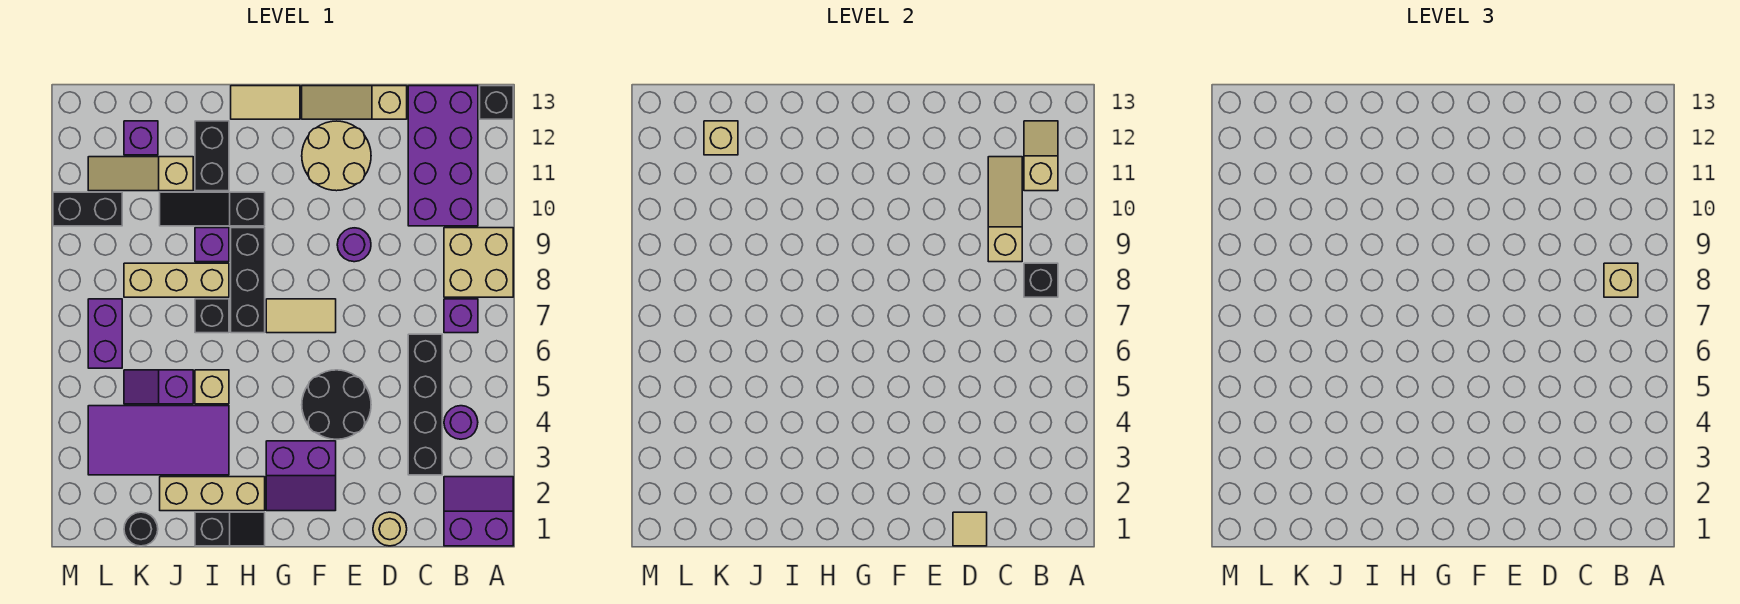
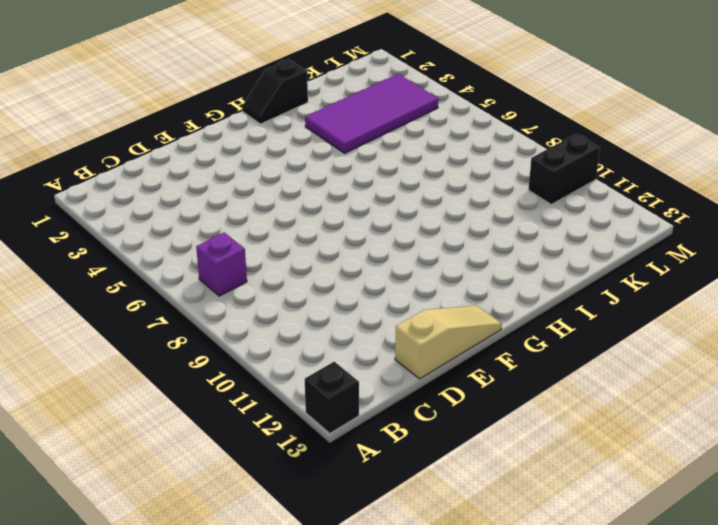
none -> purple 2x2 slope [444,477,513,546]
none -> tan 2x2 brick [444,228,513,297]
none -> purple 1x1 round brick [444,406,478,439]
none -> purple 2x4 brick [408,86,478,226]

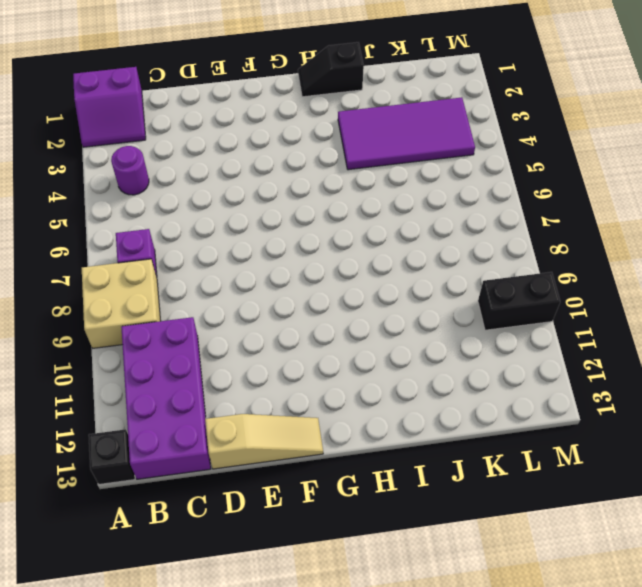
none -> black 1x4 brick [408,334,442,475]
none -> tan 1x1 round brick [373,512,407,546]
none -> black 2x2 round brick [302,370,371,439]
none -> purple 1x1 round brick [337,228,371,262]

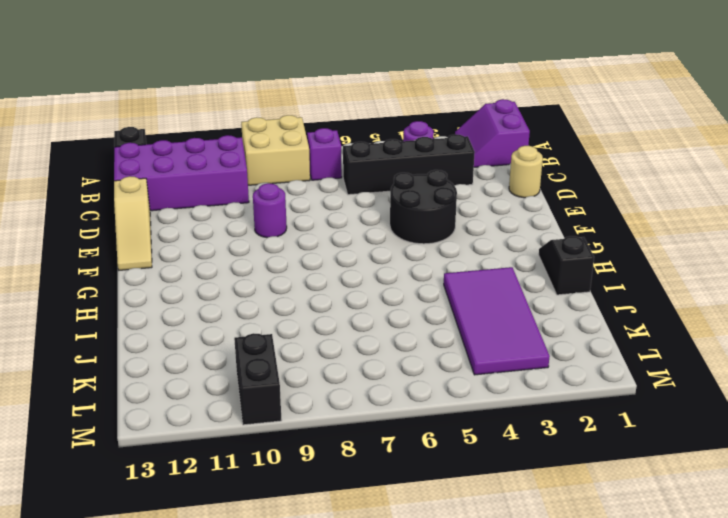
none -> tan 2x2 round brick [302,121,371,191]
none -> purple 2x2 slope [266,441,336,511]
none -> tan 1x2 tile [266,299,336,333]
none -> tan 1x2 tile [231,86,300,119]

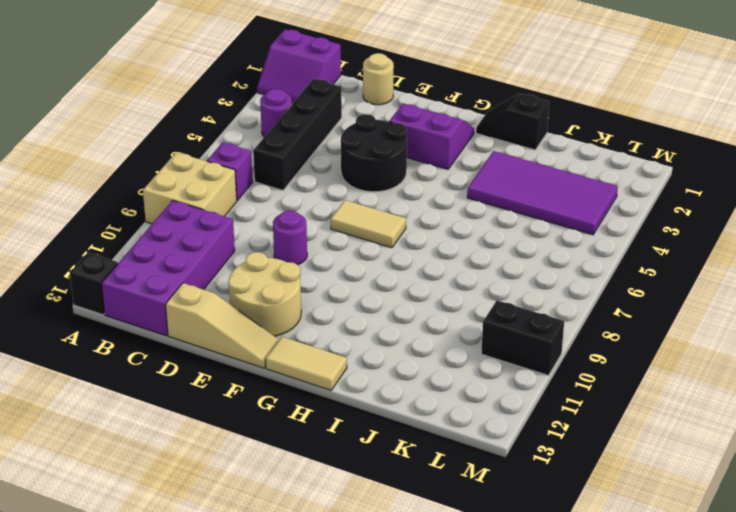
none -> tan 1x3 brick [160,477,265,511]
none -> black 1x3 brick [231,228,265,333]
none -> black 1x3 slope [160,192,265,226]
none -> tan 1x1 brick [195,370,229,404]

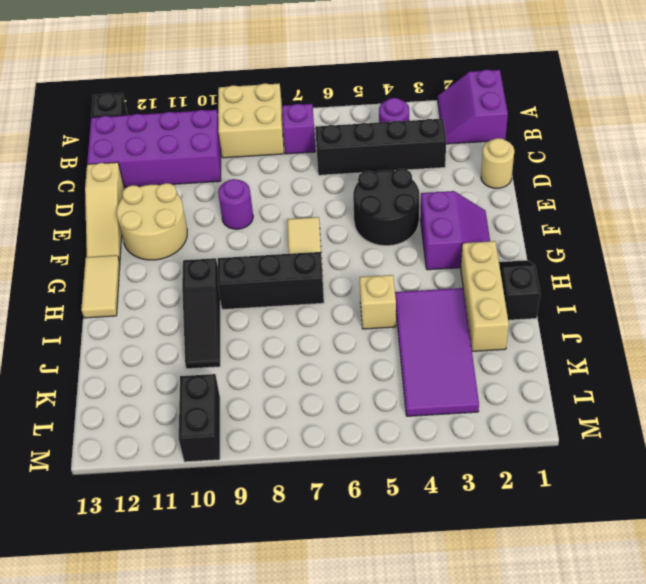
none -> black 1x1 brick [195,299,229,333]
none -> tan 1x3 brick [124,263,229,297]
none -> purple 1x1 brick [195,228,229,262]
none -> black 1x2 brick [195,121,229,191]

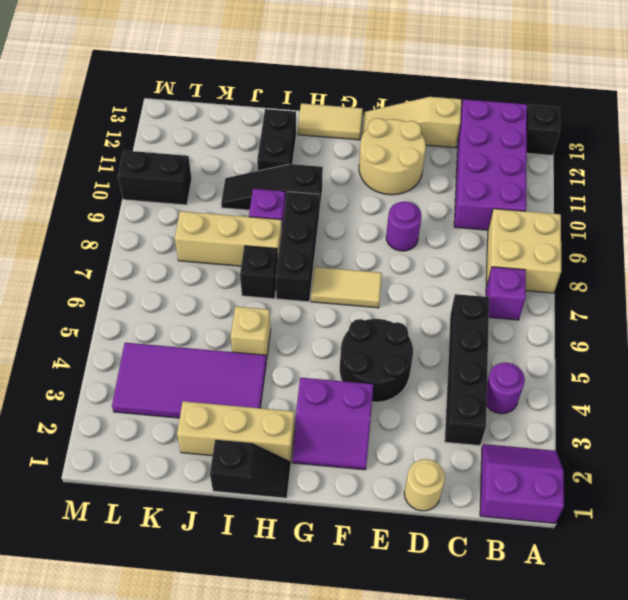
none -> purple 1x2 slope [124,370,193,404]
none -> tan 1x3 slope [88,157,193,191]
none -> black 1x1 round brick [124,512,158,546]
none -> purple 1x1 brick [124,121,158,155]

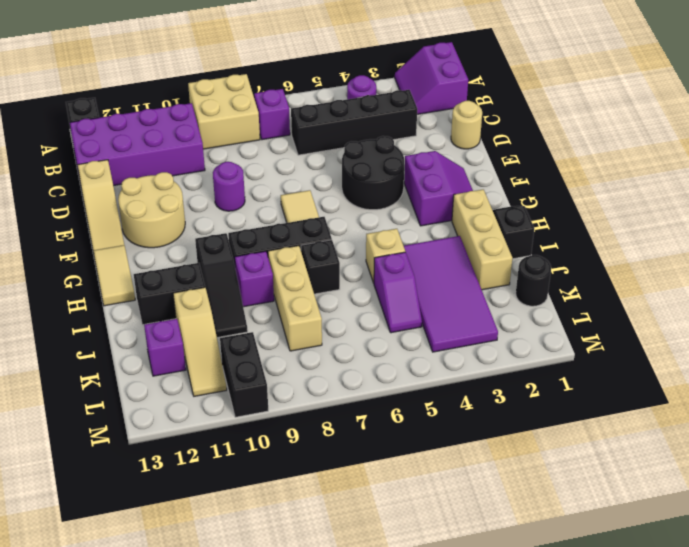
none -> purple 1x2 brick [88,299,122,368]
none -> black 1x1 brick [1024,263,1058,297]
none -> tan 1x2 slope [1024,121,1058,191]
none -> tan 1x3 slope [988,157,1022,262]

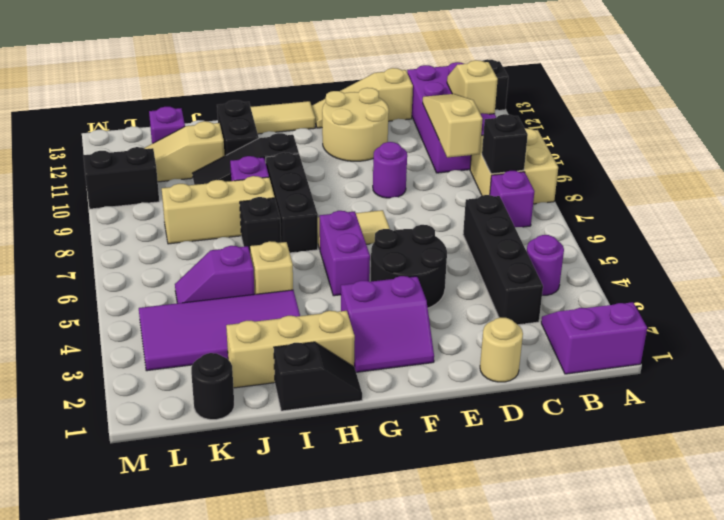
purple 1x2 brick [320,211,370,296] -> purple 1x2 brick moved to [88,299,122,368]
none -> tan 1x1 tile [953,512,987,546]
none -> tan 1x1 brick [704,121,738,155]
none -> tan 1x1 brick [1604,263,1638,297]

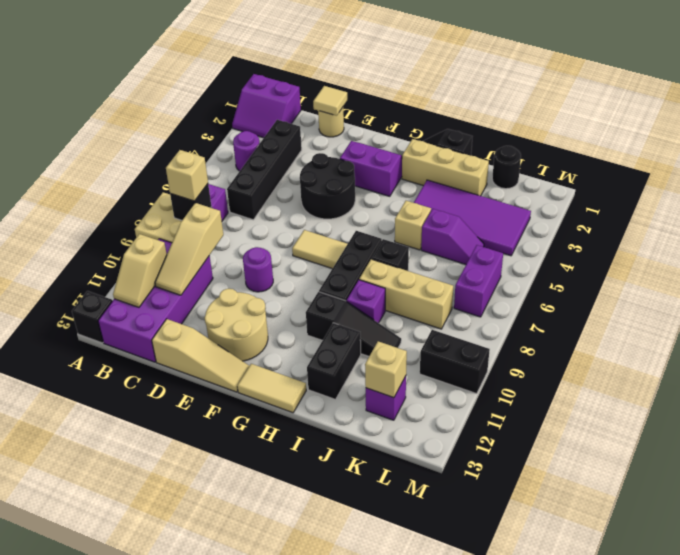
none -> tan 1x3 slope [88,157,193,191]

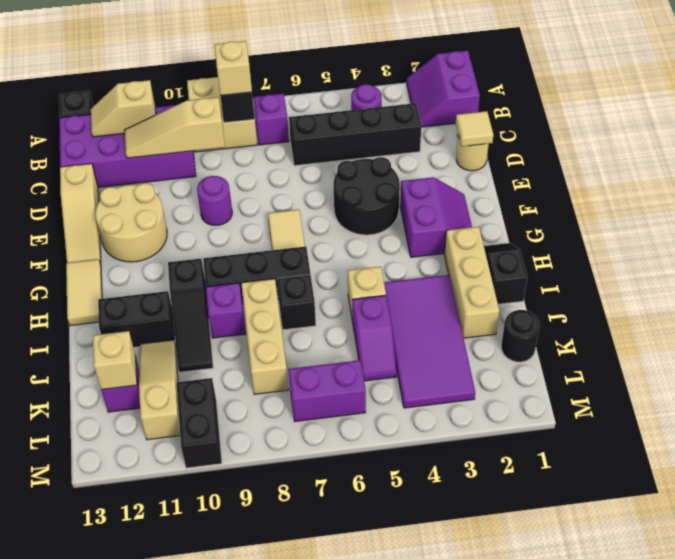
tan 1x3 slope [139,340,180,440] -> tan 1x3 slope turned to [88,157,193,191]

